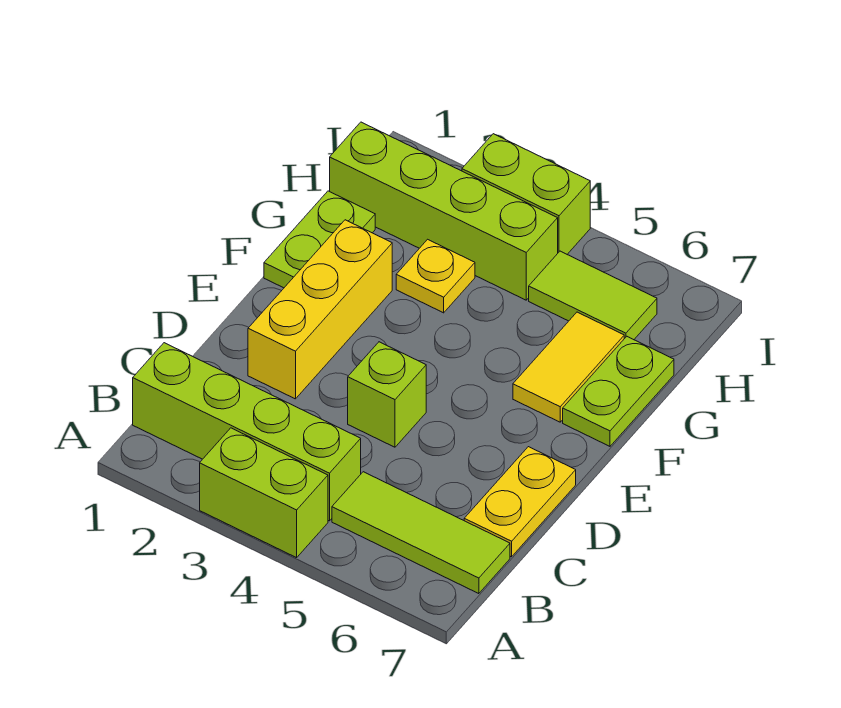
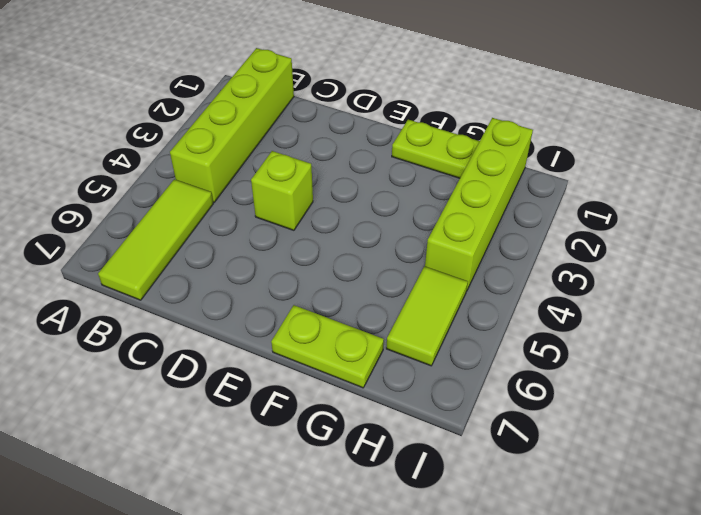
none -> lime 1x2 brick [200,428,328,558]
none -> yellow 1x2 plate [464,447,576,557]
none -> yellow 1x3 brick [248,220,392,399]

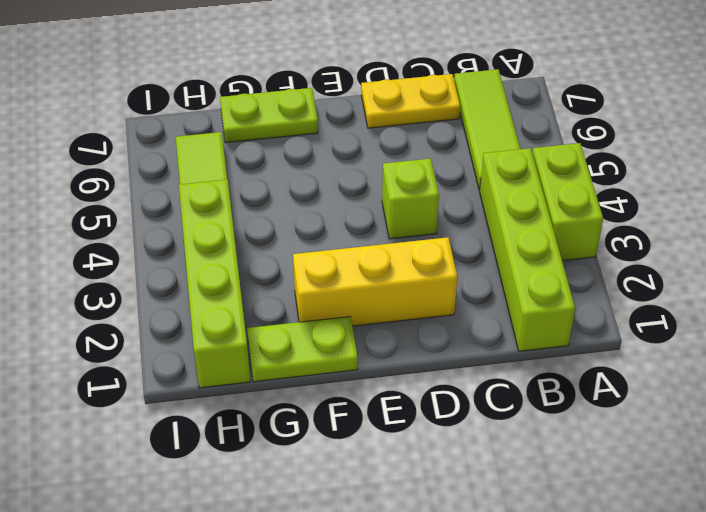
none -> yellow 1x2 tile [513,312,624,422]
none -> yellow 1x1 plate [396,239,475,313]
none -> lime 1x2 brick [462,134,590,254]

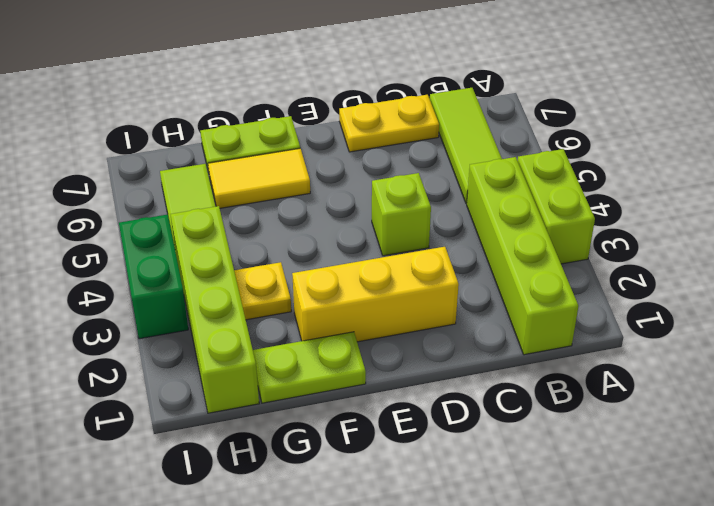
green 1x2 brick [119,215,188,339] -> lime 1x2 brick [462,134,590,254]

